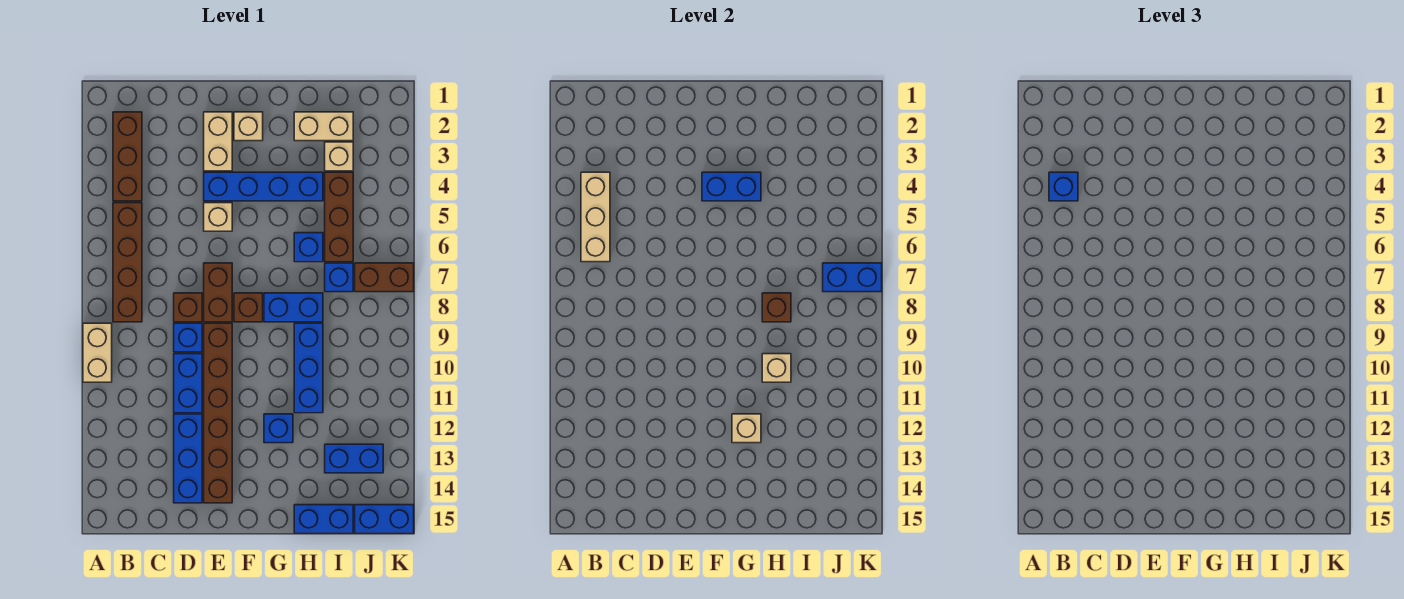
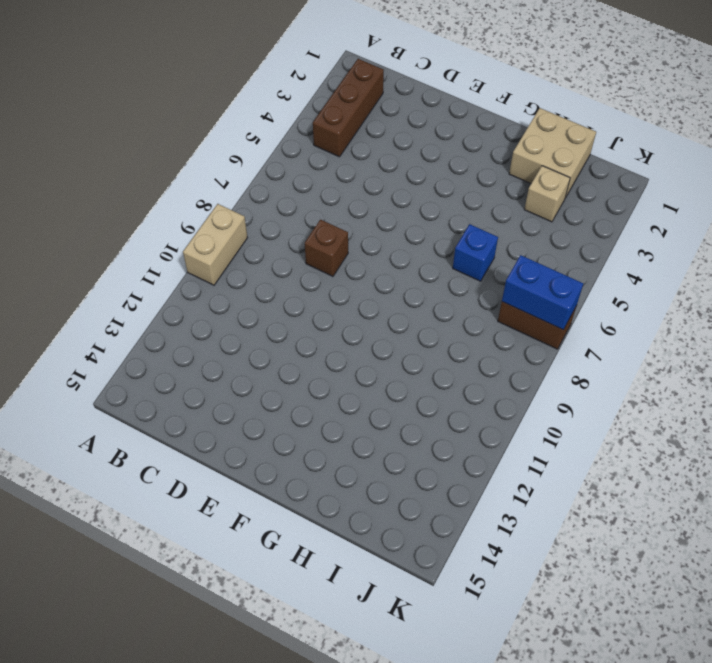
tan 2x2 brick [509,108,596,198] -> tan 1x2 brick [294,112,353,141]
none -> brown 1x4 brick [113,203,142,322]
none -> blue 1x1 brick [174,323,202,352]
none -> blue 1x2 brick [174,354,202,413]
none -> blue 1x3 brick [174,414,202,503]

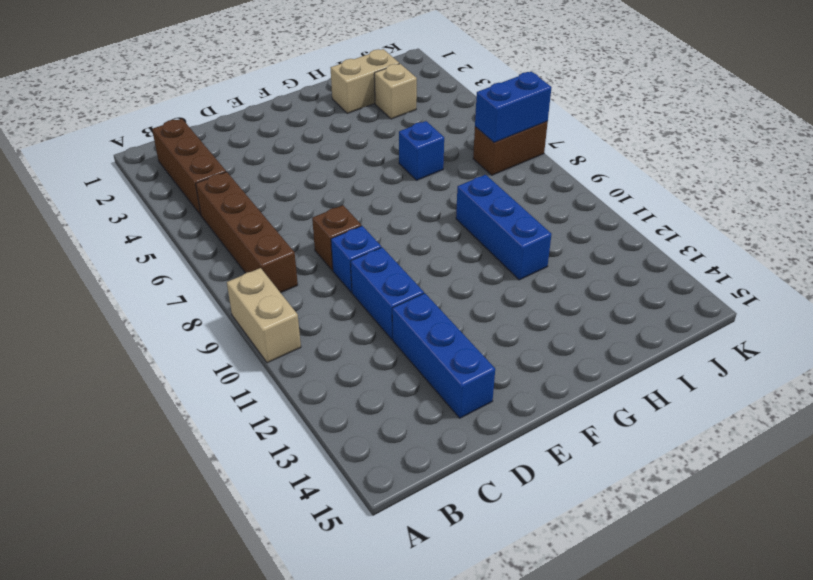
none -> tan 1x2 brick [204,112,232,171]
none -> blue 1x4 brick [204,172,323,201]
none -> tan 1x1 brick [204,203,232,231]
none -> brown 1x2 brick [204,263,232,322]

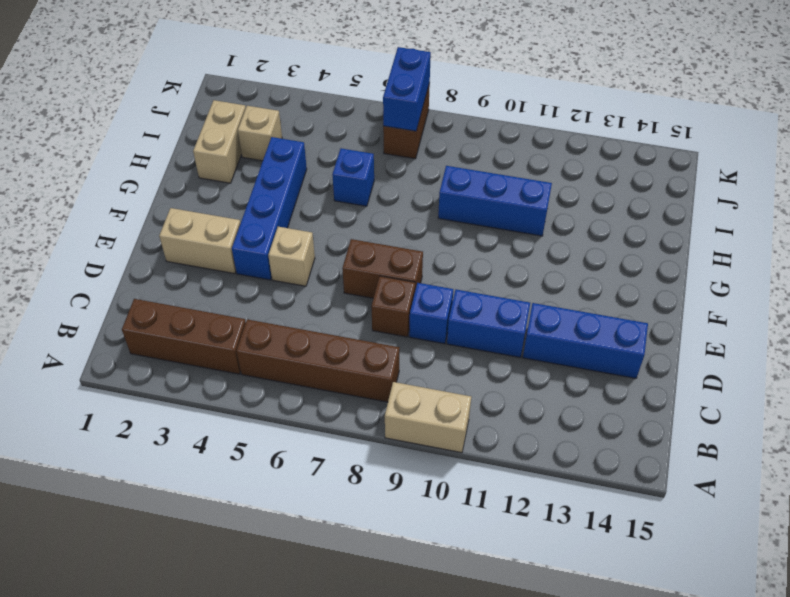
none -> brown 1x6 brick [204,323,232,503]
none -> tan 1x1 brick [234,112,263,141]
none -> brown 1x1 brick [234,293,263,322]
none -> blue 1x2 brick [264,293,323,322]

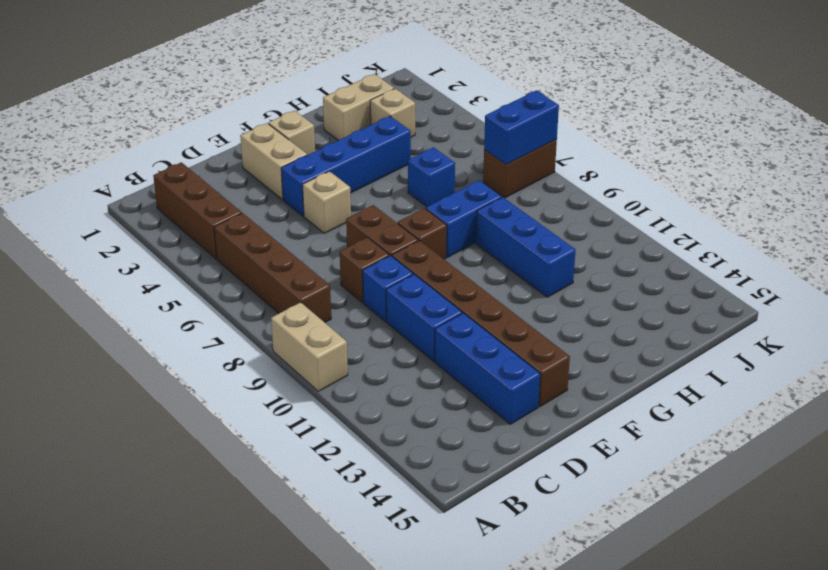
none -> blue 1x1 brick [264,414,293,443]
none -> blue 1x2 brick [294,505,353,533]
none -> brown 1x3 brick [325,172,353,262]
none -> blue 1x1 brick [325,263,353,292]

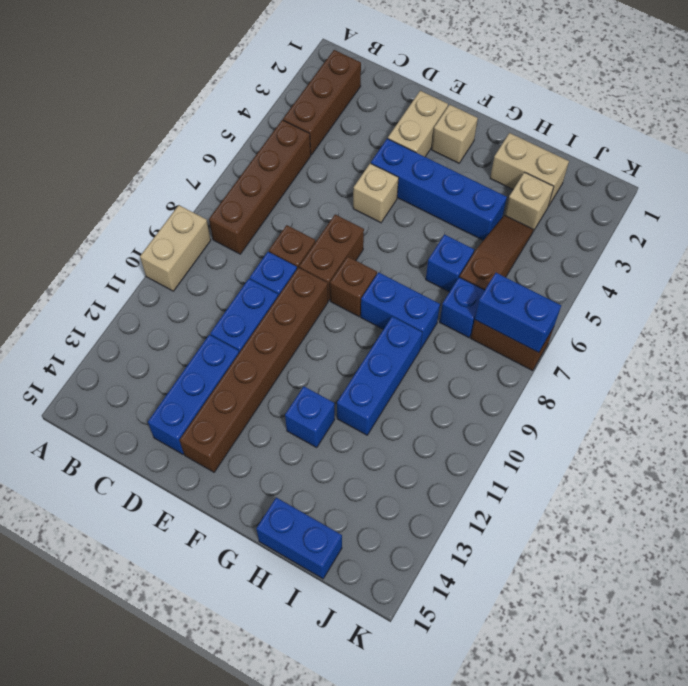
brown 1x3 slope [460,215,533,290] -> brown 1x3 brick [325,172,353,262]
none -> blue 1x2 brick [325,444,383,473]
none -> blue 1x2 brick [355,505,414,533]
none -> tan 1x3 brick [581,172,610,262]
none -> blue 1x2 brick [702,172,761,201]

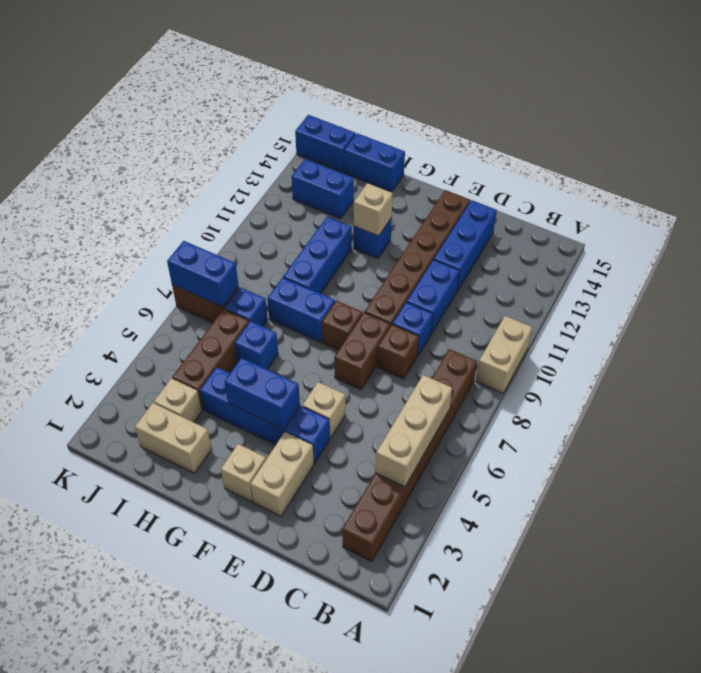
none -> brown 1x1 brick [762,293,791,322]
none -> tan 1x1 brick [762,354,791,382]
none -> blue 1x1 brick [1049,172,1078,201]

